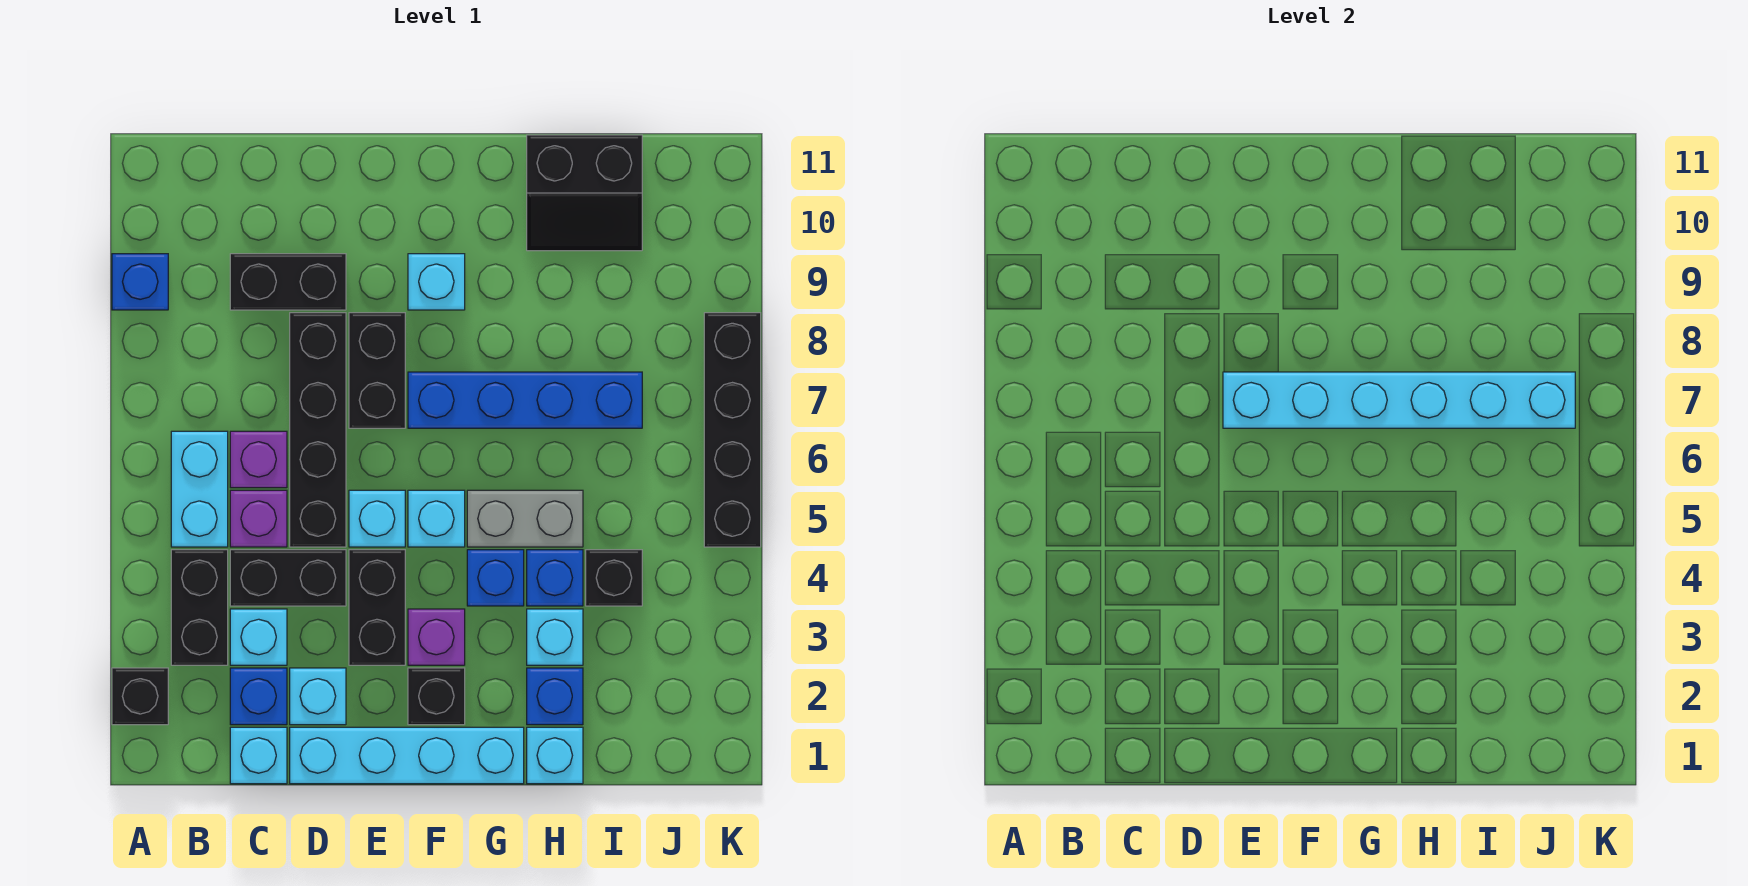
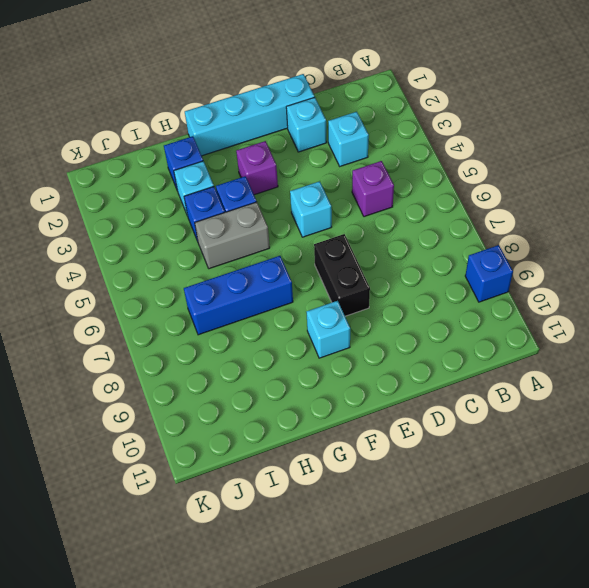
blue 1x3 brick [184,256,293,335] -> blue 1x4 brick [408,372,642,428]
none -> black 1x1 brick [112,668,168,725]
none -> black 1x2 brick [171,550,228,665]
none -> cyan 1x2 brick [171,431,228,547]
none -> cyan 1x1 brick [230,727,287,784]

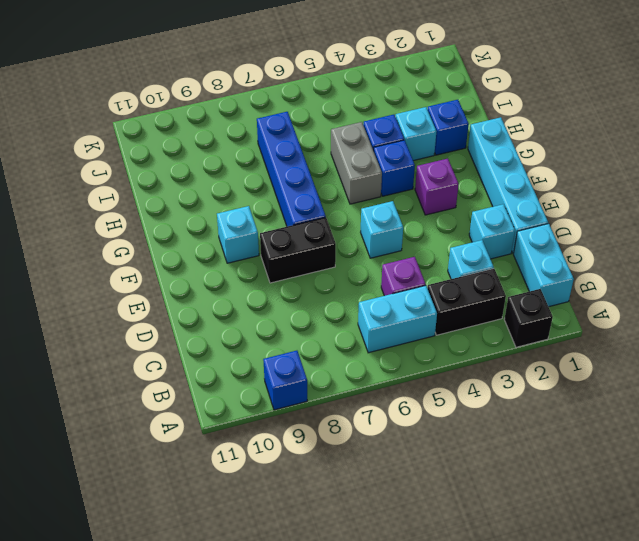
cyan 1x2 brick [513,224,574,307] -> cyan 1x1 brick [230,727,287,784]
none -> blue 1x1 brick [230,668,287,725]
none -> black 1x2 brick [230,550,346,606]
none -> purple 1x1 brick [230,431,287,488]
none -> black 1x2 brick [230,254,346,310]

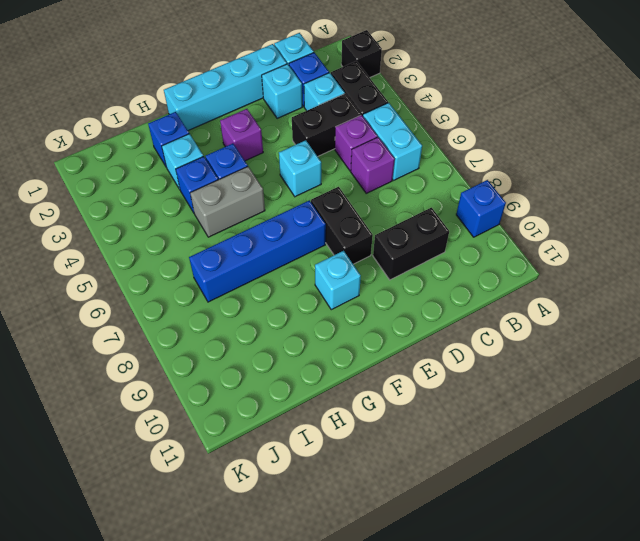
none -> black 1x4 brick [290,313,346,547]
none -> black 1x2 brick [349,550,405,665]
none -> black 1x1 brick [408,668,465,725]
none -> cyan 1x1 brick [408,490,465,547]

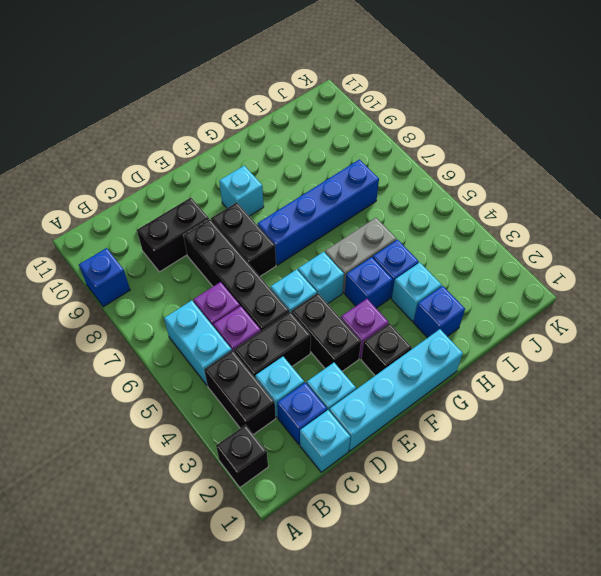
none -> cyan 1x1 brick [527,727,583,784]
none -> black 2x2 slope [527,135,642,251]
none -> black 1x1 brick [586,550,642,606]
none -> black 1x4 brick [704,313,761,547]

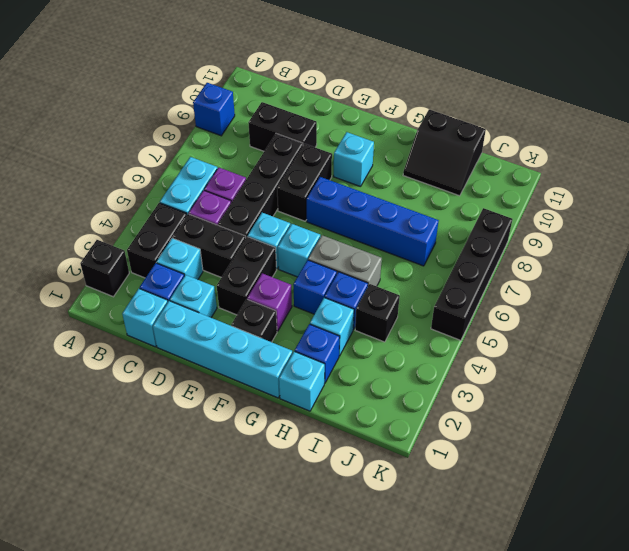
none -> cyan 1x6 brick [1223,372,1575,428]

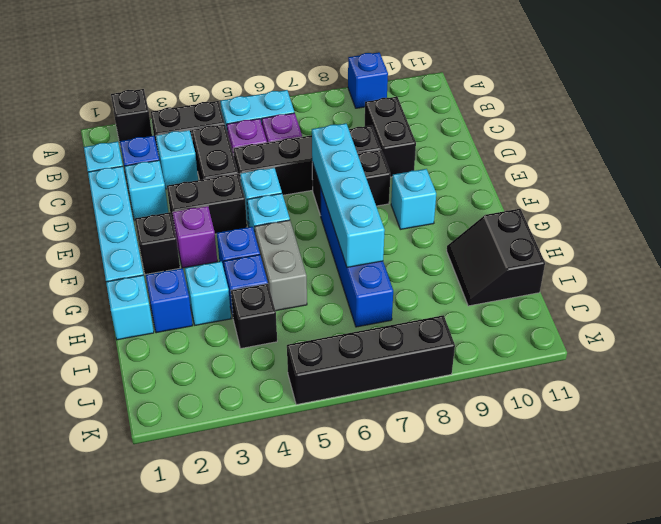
cyan 1x4 brick [312,123,385,267] -> cyan 1x6 brick [1223,372,1575,428]

